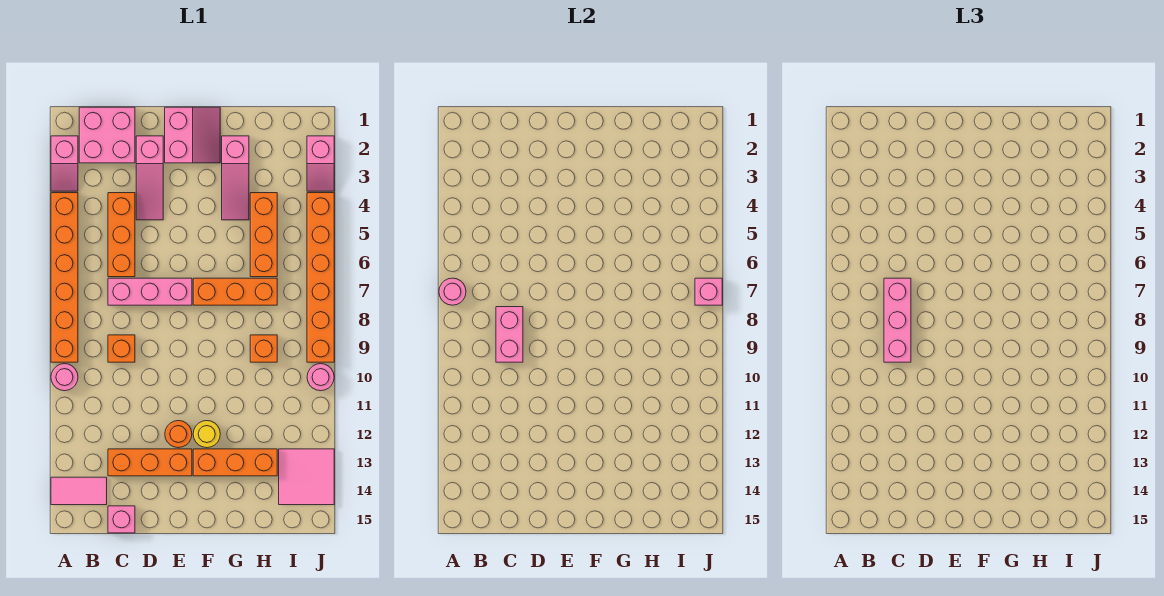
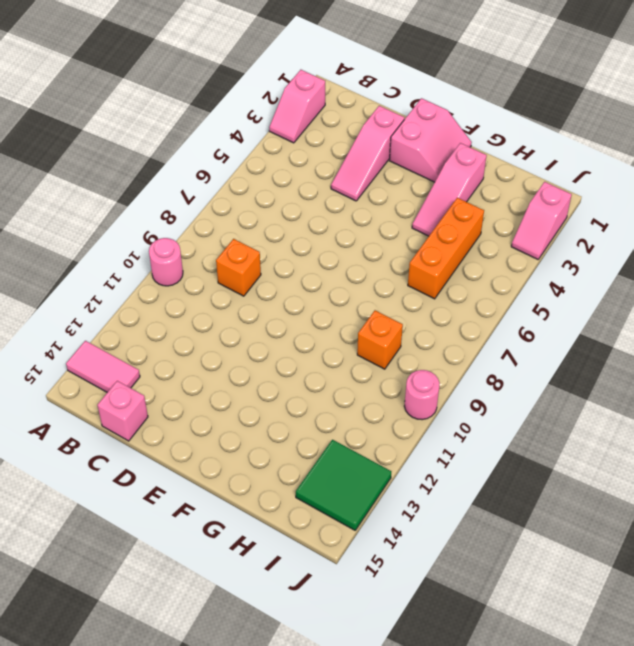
green 2x2 tile [296,440,391,530] -> pink 2x2 tile [279,449,334,505]
none -> orange 1x6 brick [51,193,78,362]
none -> pink 2x2 brick [79,107,135,163]
none -> orange 1x3 brick [108,193,135,277]

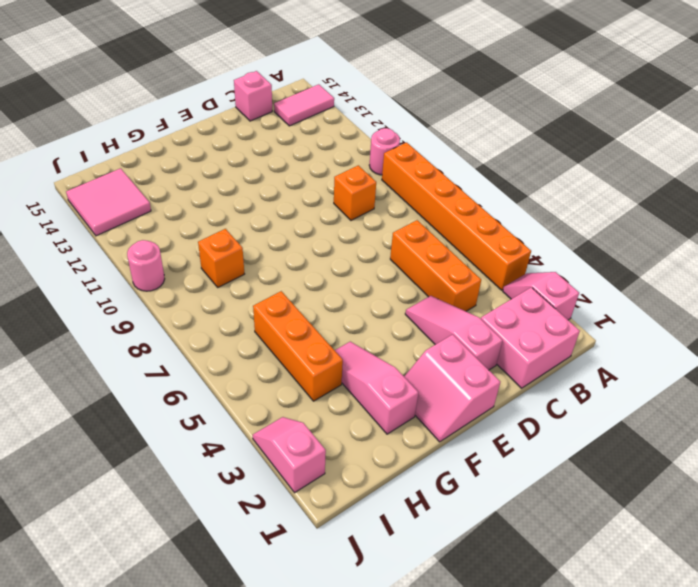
none -> pink 1x3 brick [108,278,192,305]
none -> orange 1x3 brick [108,449,192,476]
none -> orange 1x1 round brick [165,421,192,448]

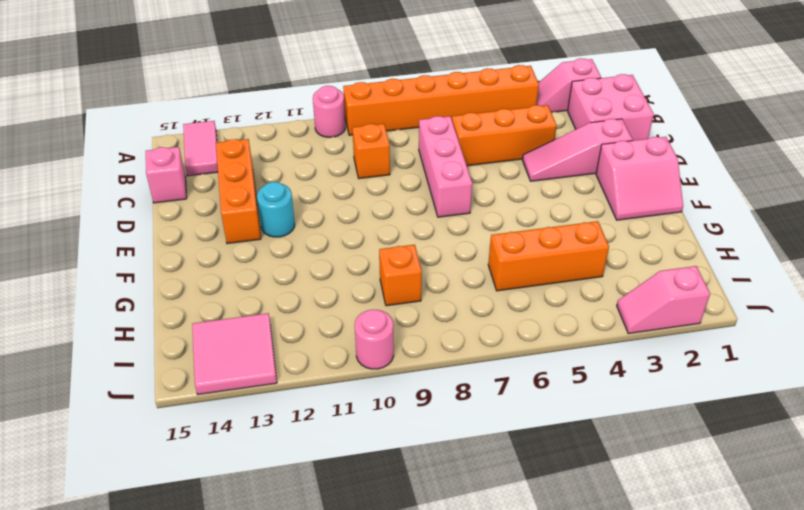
cyan 1x1 round brick [257,182,295,237] -> orange 1x1 round brick [165,421,192,448]
none -> orange 1x3 brick [193,278,277,305]
none -> yellow 1x1 round brick [193,421,220,448]
none -> orange 1x3 brick [193,449,277,476]

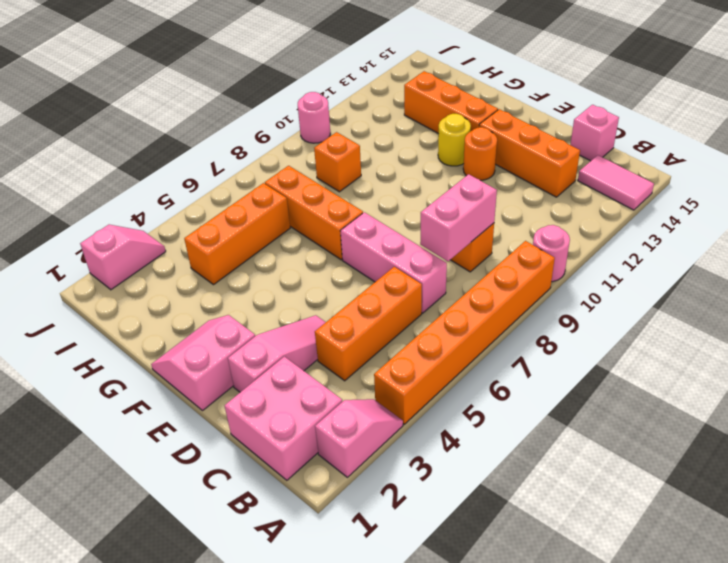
none -> pink 1x3 slope [222,136,249,220]
none -> pink 2x2 tile [279,449,334,505]
none -> orange 1x6 brick [307,193,334,362]

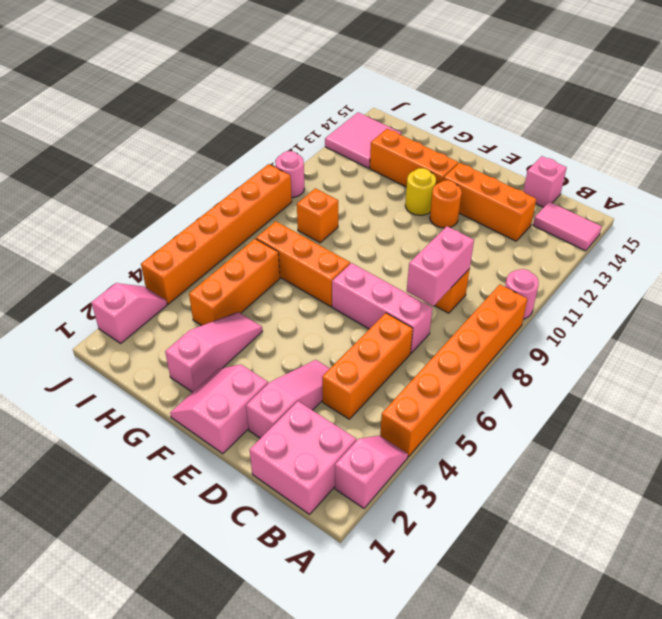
none -> pink 1x1 round brick [439,278,466,305]
none -> pink 1x1 brick [695,278,722,305]
none -> pink 1x3 brick [884,278,911,362]

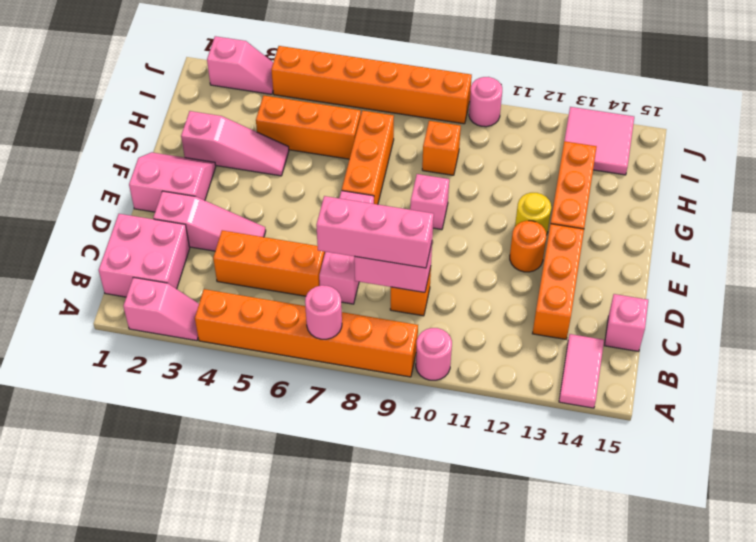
pink 1x1 brick [410,174,449,230] -> pink 1x1 brick moved to [695,278,722,305]

